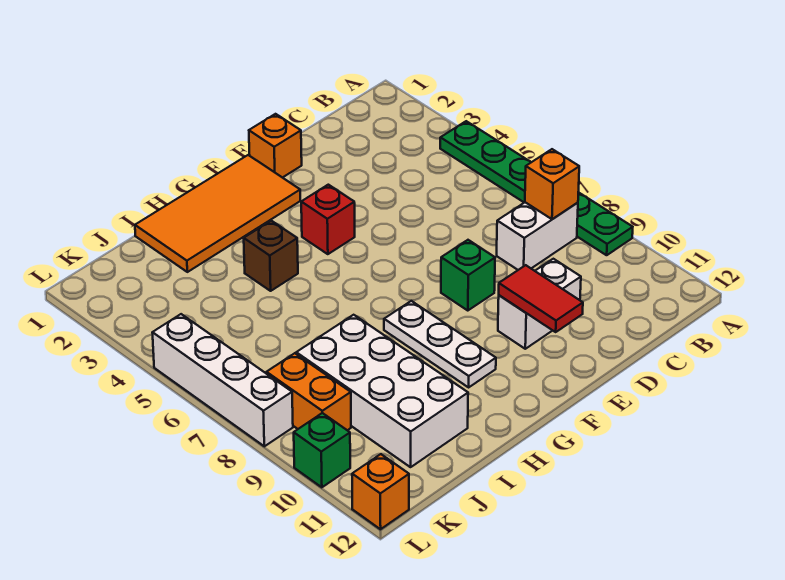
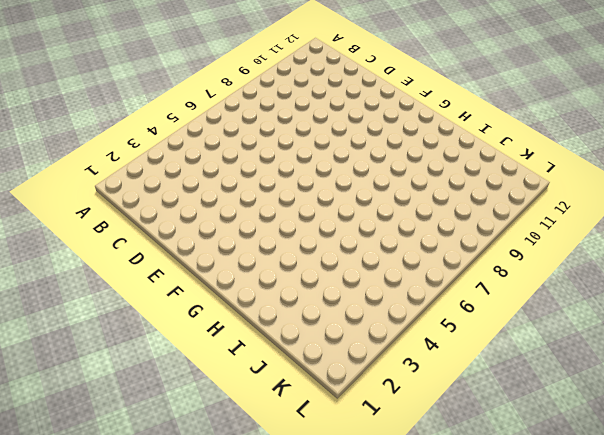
none -> green 1x6 plate [440,121,633,255]
none -> white 1x2 brick [497,202,578,270]
none -> white 1x2 brick [498,259,581,349]

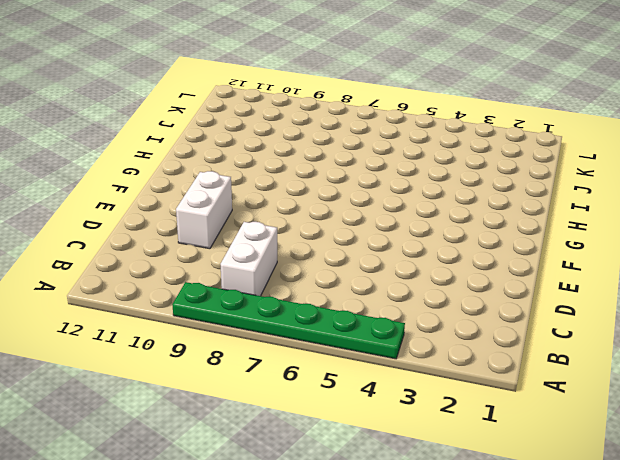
none -> orange 1x1 brick [249,114,302,178]
none -> green 1x1 brick [441,240,495,311]
none -> orange 2x4 tile [135,155,300,272]

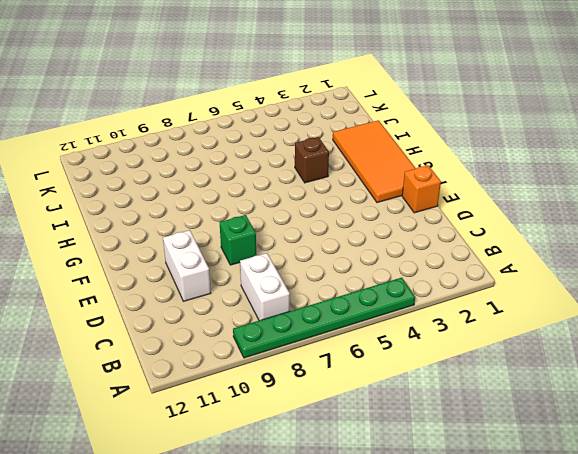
none -> red 1x1 brick [301,185,355,254]
none -> white 1x3 plate [384,301,496,387]
none -> white 2x4 brick [296,315,468,467]

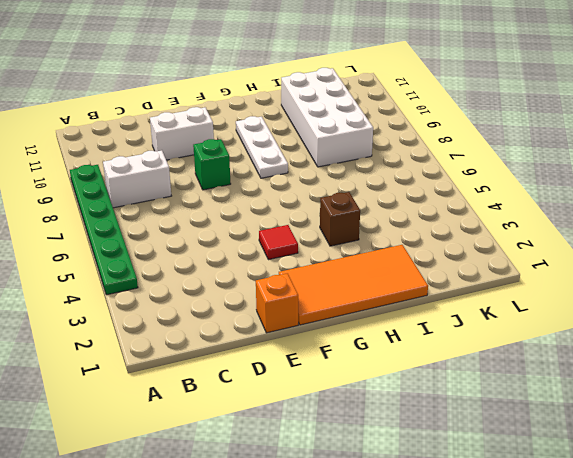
red 1x1 tile [259,225,298,260] -> red 1x1 brick [301,185,355,254]
none -> orange 1x2 brick [266,353,351,430]
none -> white 1x4 brick [152,314,293,446]
none -> green 1x1 brick [294,413,350,487]

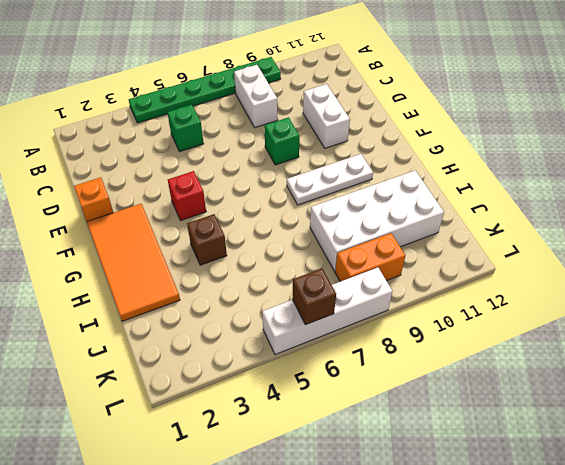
green 1x1 brick [167,105,204,151] -> green 1x1 brick moved to [294,413,350,487]
brown 1x1 brick [292,269,336,325] -> none
none -> orange 1x1 brick [352,454,409,529]
none -> orange 1x1 brick [525,149,579,219]
none -> red 1x2 tile [499,265,583,332]

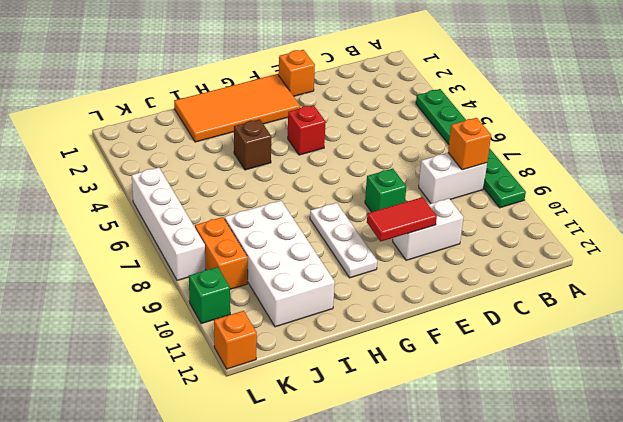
red 1x2 tile [367,197,437,242] -> red 1x2 tile turned to [499,265,583,332]

